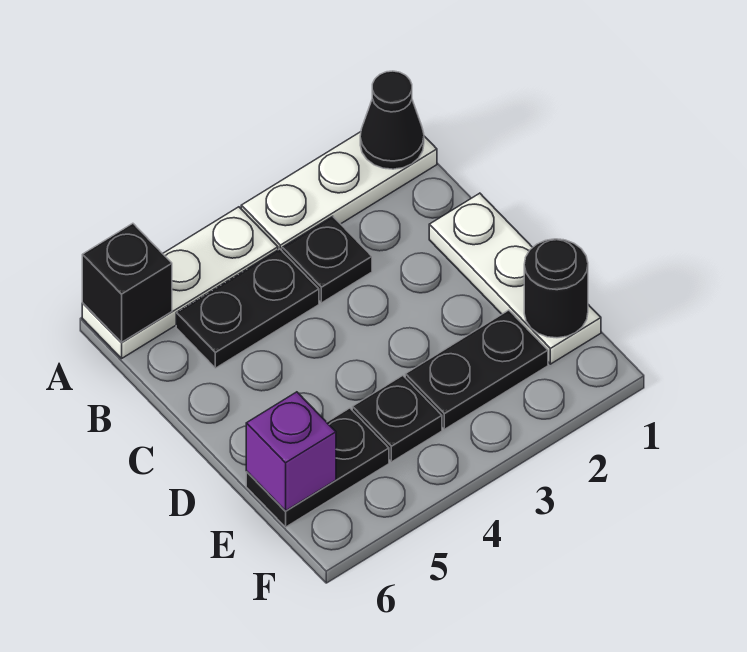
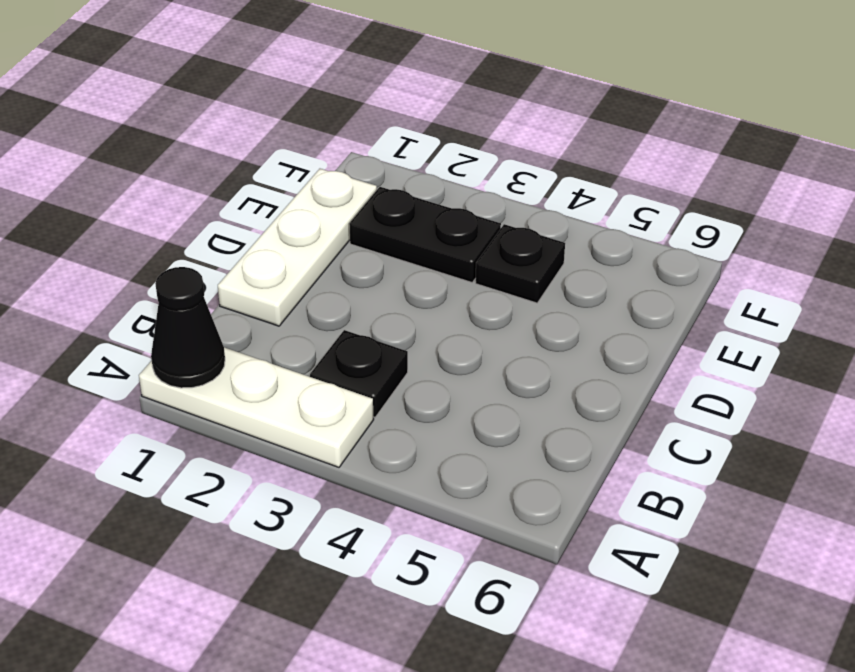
none -> white 1x3 plate [82,207,278,358]
none -> black 1x2 plate [176,249,319,368]
none -> black 1x2 plate [246,408,389,527]

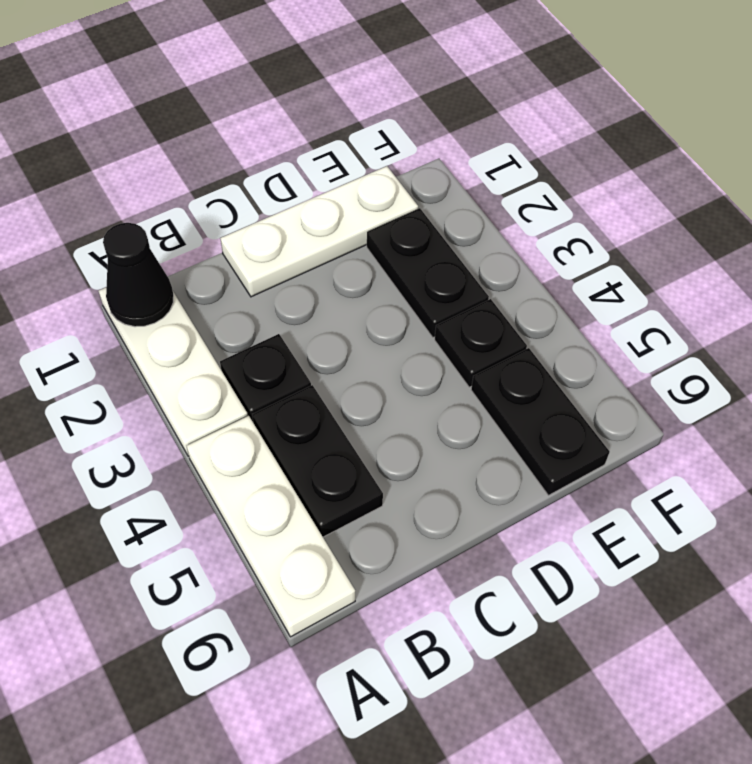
none -> black 1x1 brick [82,223,172,342]
none -> black 1x1 round brick [524,239,588,338]
none -> purple 1x1 brick [246,392,336,511]

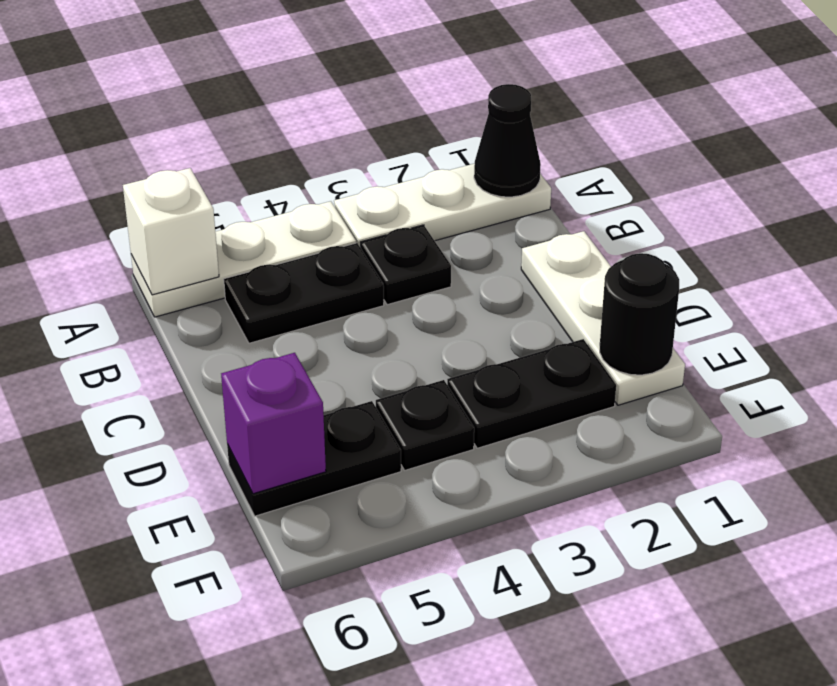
white 1x1 brick [123,168,219,295] -> black 1x1 brick [82,223,172,342]

